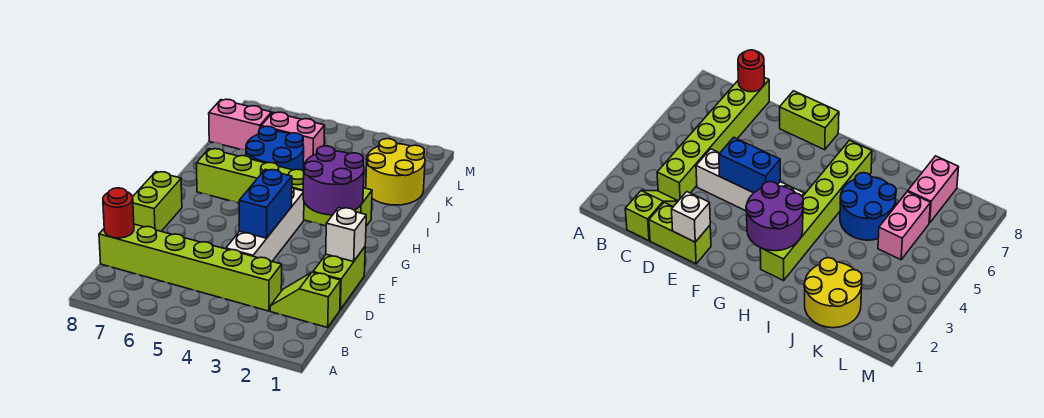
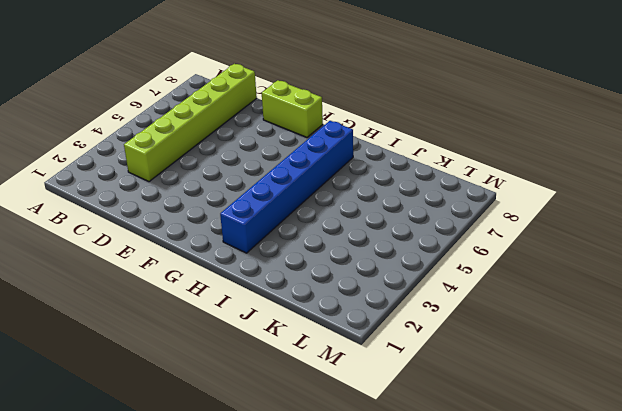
blue 1x6 brick [220,121,353,253] -> lime 1x6 brick [197,149,372,226]
none -> lime 1x2 slope [270,272,341,328]
none -> lime 1x2 brick [313,247,365,309]
none -> white 1x4 brick [226,187,304,261]

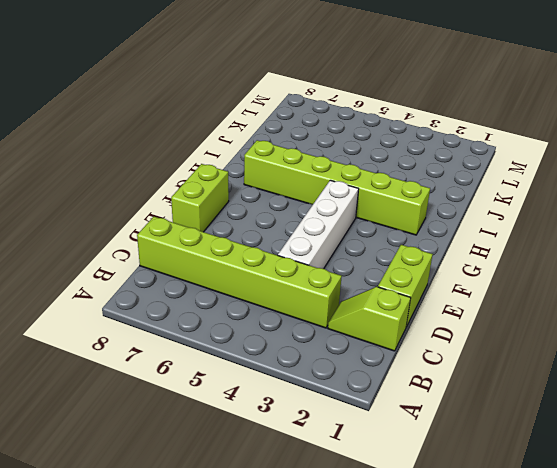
none -> blue 2x2 round brick [246,126,304,171]
none -> yellow 2x2 round brick [366,139,425,205]
none -> pink 1x2 brick [261,112,325,165]

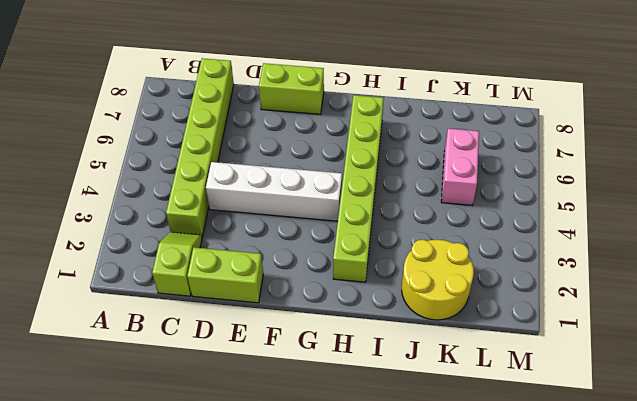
none -> blue 2x2 round brick [246,126,304,171]
none -> pink 1x2 brick [209,99,272,150]
none -> red 1x1 round brick [103,188,134,238]

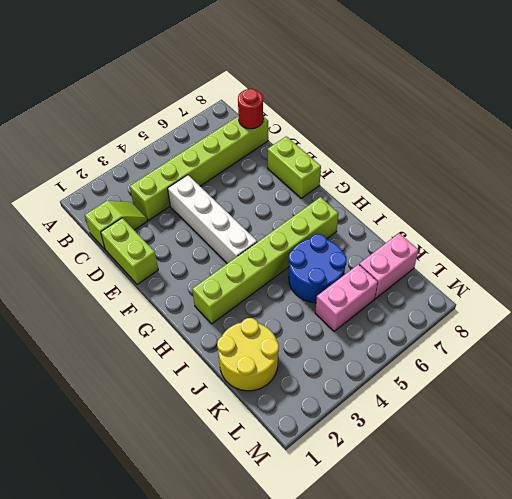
none -> white 1x1 brick [326,208,366,262]
none -> blue 1x2 brick [239,169,292,238]
none -> purple 2x2 round brick [303,146,364,215]

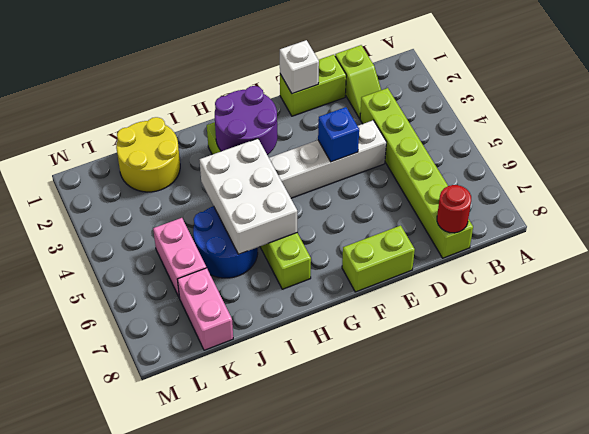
blue 1x1 brick [318,107,359,162] -> blue 1x2 brick [239,169,292,238]
white 2x3 brick [200,139,297,254] -> none

